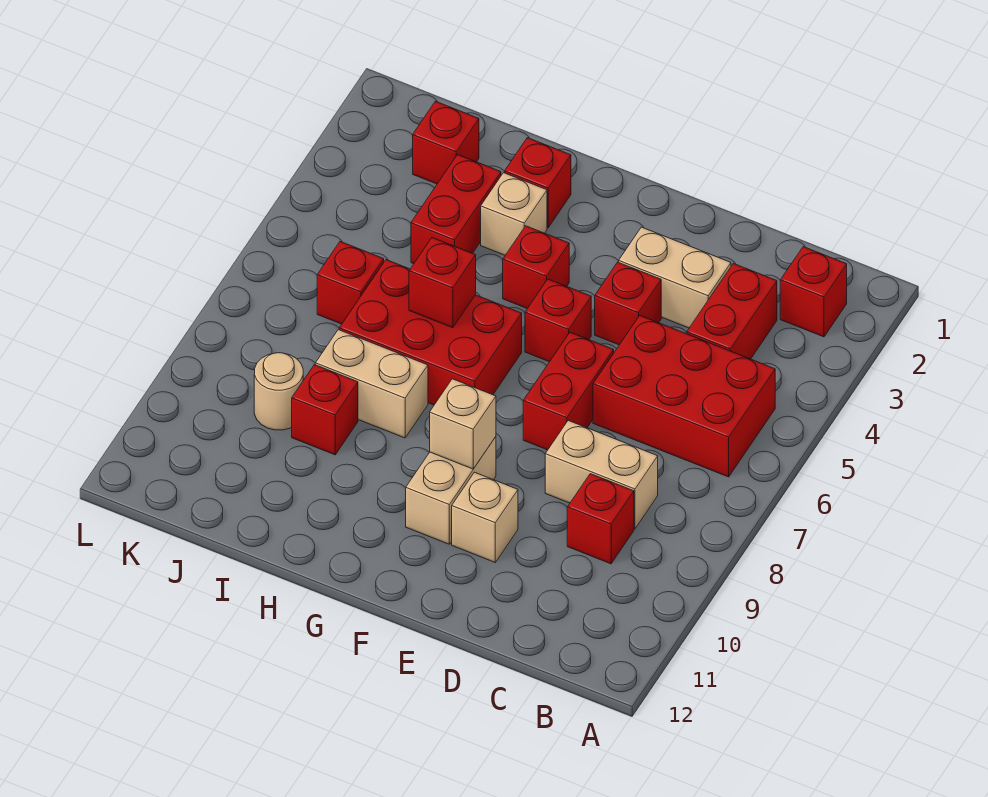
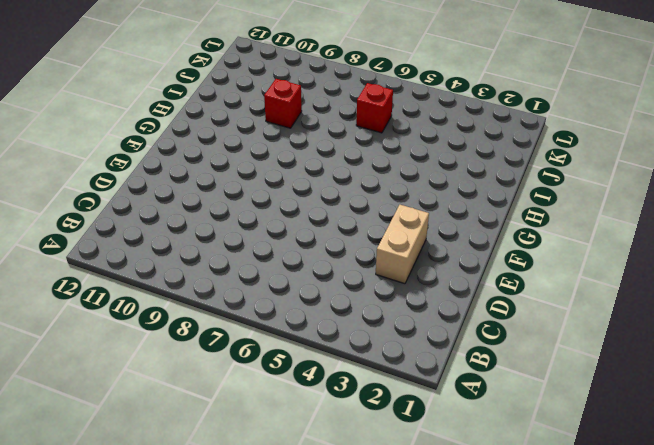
none -> red 1x1 brick [780,247,847,337]
none -> red 2x3 brick [593,316,775,477]
none -> red 1x2 brick [687,263,777,359]

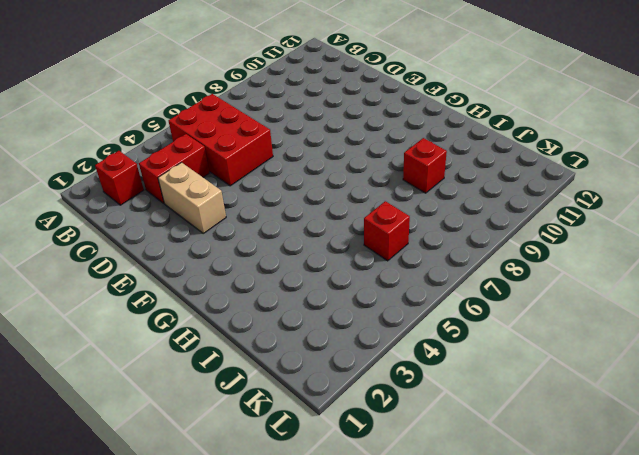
none -> tan 1x2 brick [545,421,658,529]
none -> red 1x1 brick [567,474,634,564]
none -> red 1x1 brick [595,262,661,345]

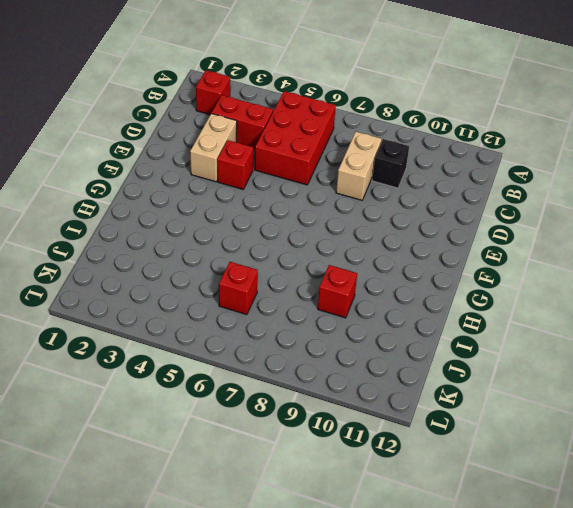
black 1x1 brick [372,139,409,188] -> red 1x1 brick [567,474,634,564]
none -> red 1x2 brick [523,332,614,450]
none -> tan 1x1 brick [452,472,518,562]
none -> red 1x1 brick [525,279,591,362]

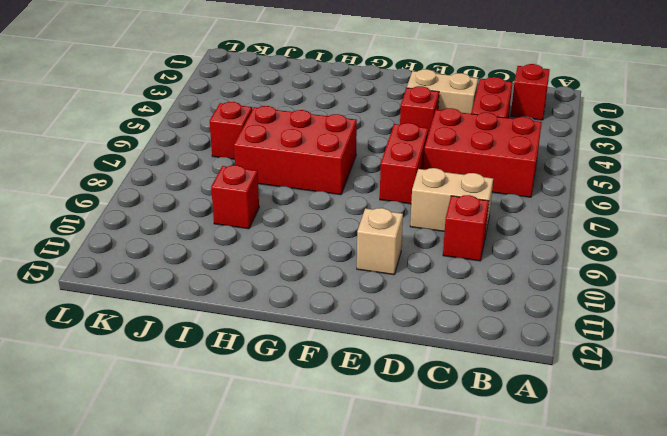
none -> red 1x1 brick [525,279,591,362]
none -> tan 1x2 brick [406,437,496,544]
none -> red 1x1 brick [503,226,569,308]

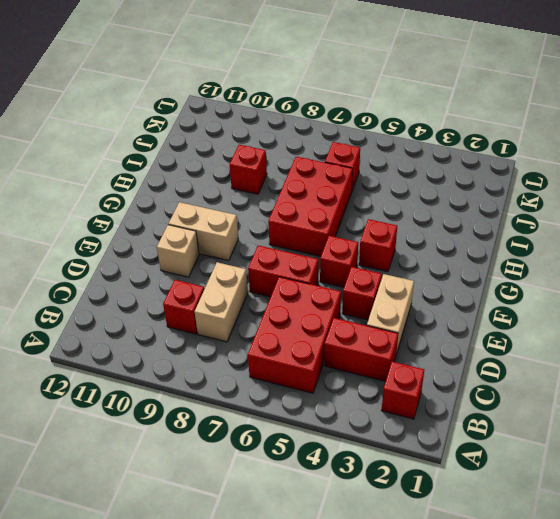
none -> red 1x1 brick [505,138,571,228]
none -> tan 1x1 brick [481,173,547,255]
none -> tan 1x2 brick [315,330,428,438]

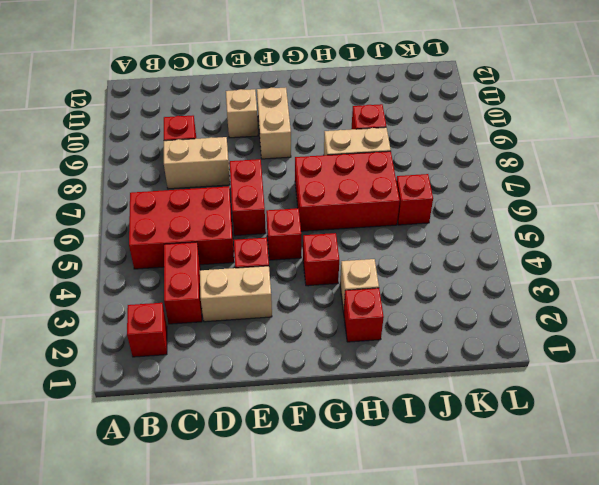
none -> red 1x2 brick [411,155,501,264]
none -> red 1x1 brick [413,101,479,184]
none -> tan 1x1 round brick [254,353,303,430]

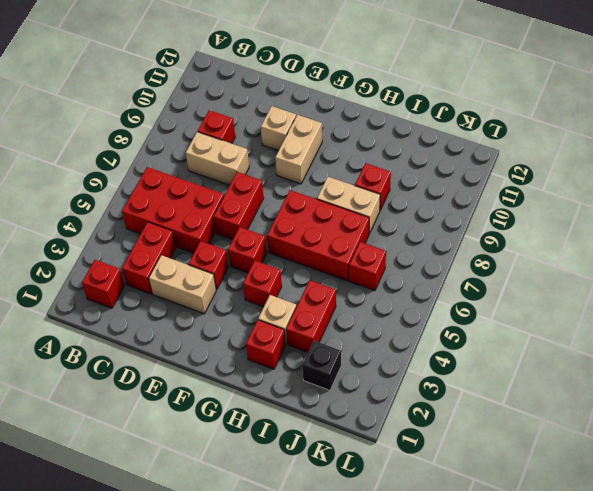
black 1x1 brick [302,341,341,390] -> red 1x1 brick [413,101,479,184]
none -> tan 1x1 round brick [254,353,303,430]
none -> tan 1x1 brick [430,379,496,469]
none -> red 1x1 brick [409,238,476,328]

